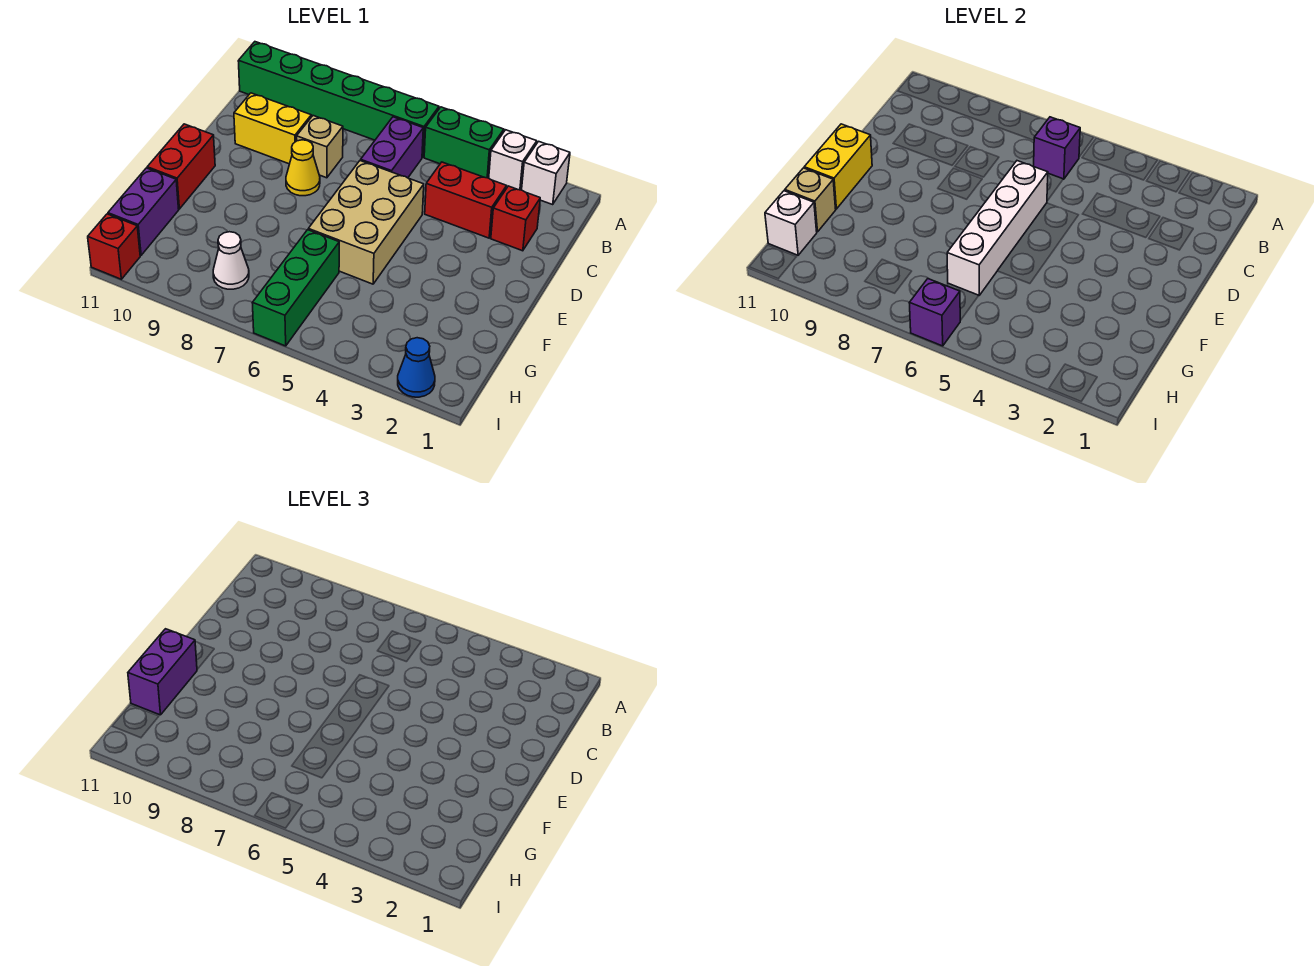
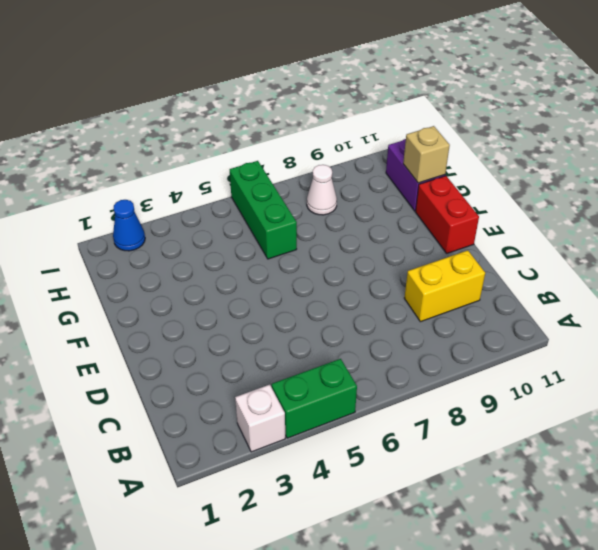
none -> white 1x1 brick [522,141,570,204]
none -> green 1x6 brick [238,42,439,157]
none -> purple 1x2 brick [361,117,423,178]

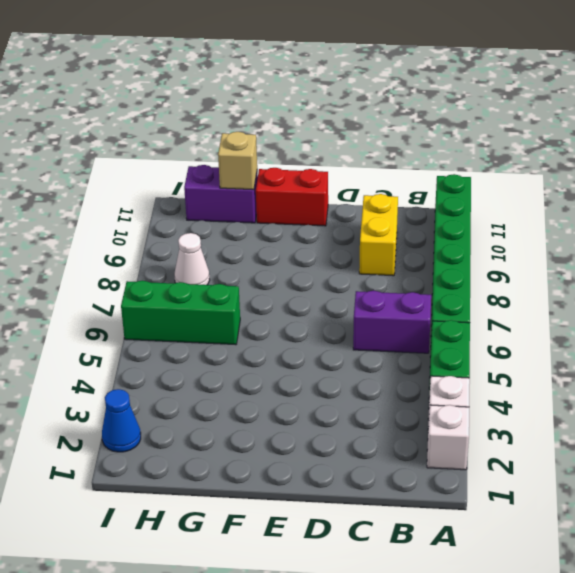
none -> red 1x1 brick [491,186,540,251]
none -> red 1x2 brick [425,162,507,238]
none -> tan 1x1 brick [297,116,343,178]

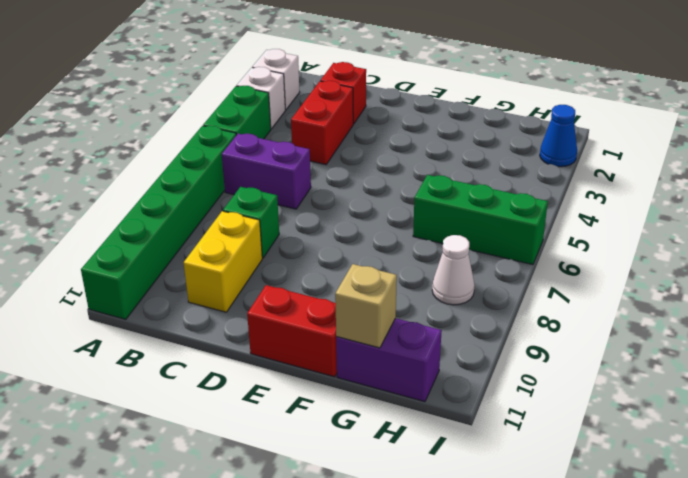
green 1x1 brick [223,187,279,258] -> tan 1x1 brick [297,116,343,178]
none -> tan 2x3 brick [308,161,424,284]
none -> yellow 1x1 cone [286,140,320,196]
none -> red 1x1 brick [88,214,140,279]

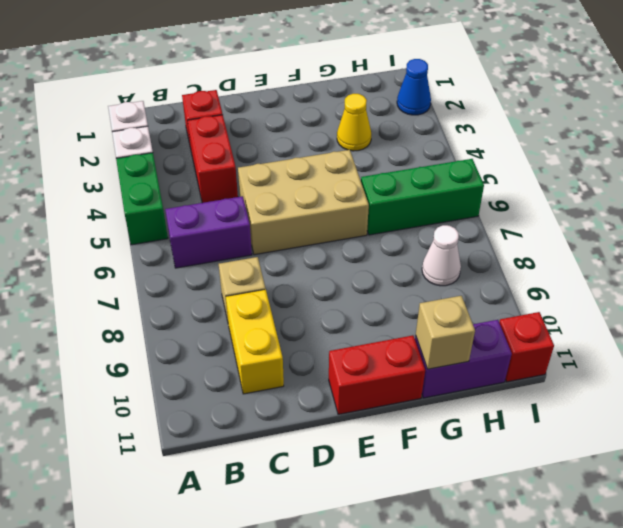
yellow 1x1 cone [337,94,371,151] -> yellow 1x1 cone moved to [286,140,320,196]
none -> green 1x6 brick [238,42,439,157]
none -> purple 1x1 brick [1034,117,1080,179]
none -> white 1x4 brick [947,161,1048,295]

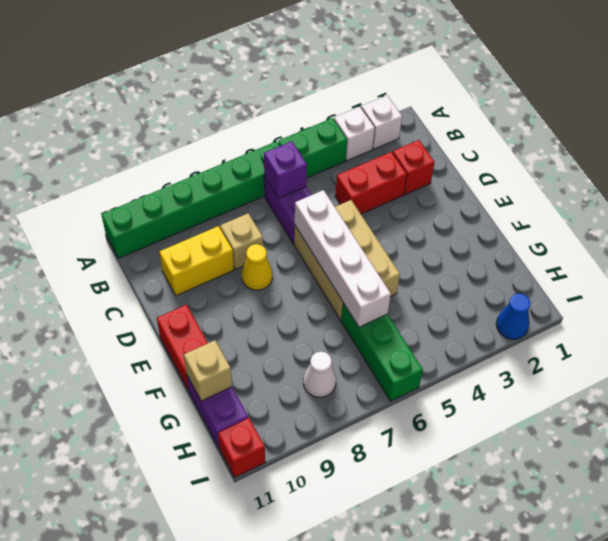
none -> yellow 1x2 brick [804,124,872,209]
none -> white 1x1 brick [765,191,817,255]
none -> purple 1x1 brick [909,279,960,346]

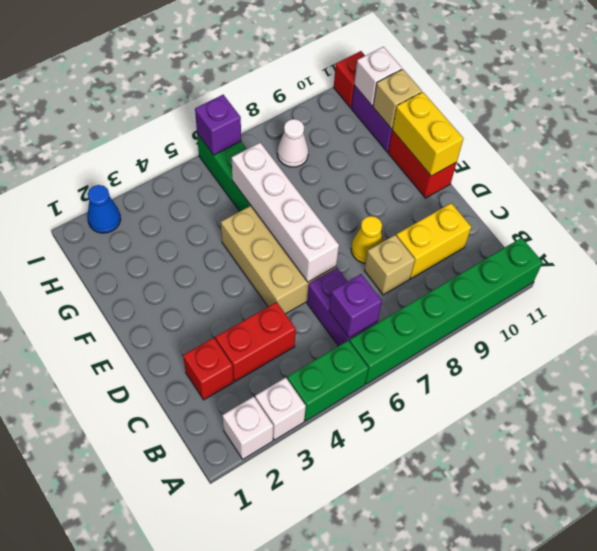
none -> purple 1x2 brick [128,629,197,715]

